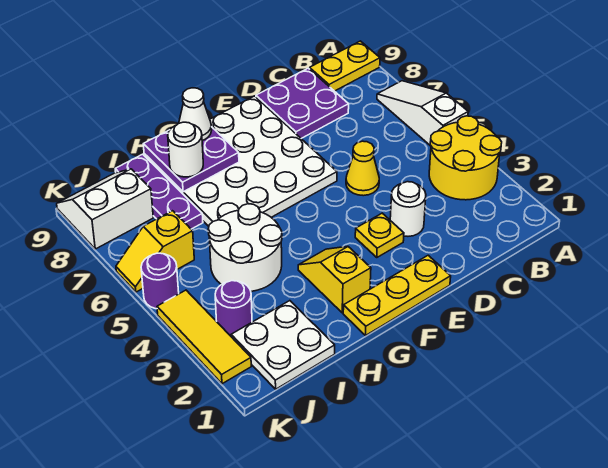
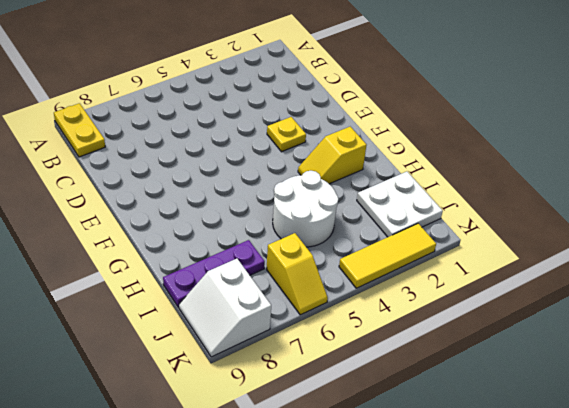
none -> yellow 2x2 round brick [429,116,502,200]
none -> white 1x3 slope [377,81,468,146]
none -> purple 2x2 plate [256,68,349,138]

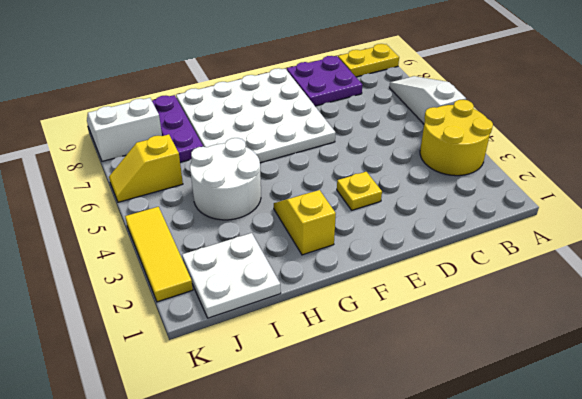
none -> white 1x1 round brick [390,182,426,236]
none -> yellow 1x1 cone [346,141,379,196]
none -> yellow 1x3 plate [343,255,451,336]

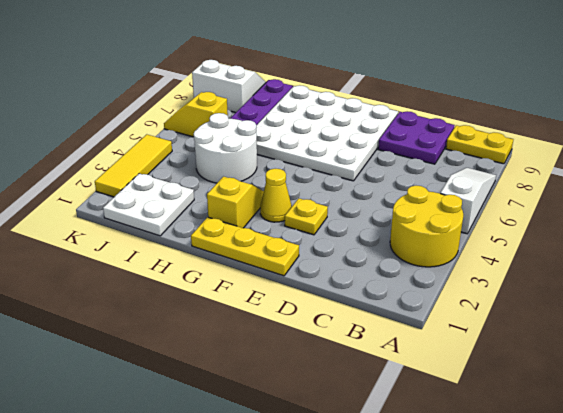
yellow 1x1 cone [260,169,292,222] -> yellow 1x1 cone moved to [346,141,379,196]
none -> white 1x1 round brick [390,182,426,236]
none -> purple 1x1 round brick [215,281,252,336]
none -> purple 1x1 round brick [141,253,179,309]

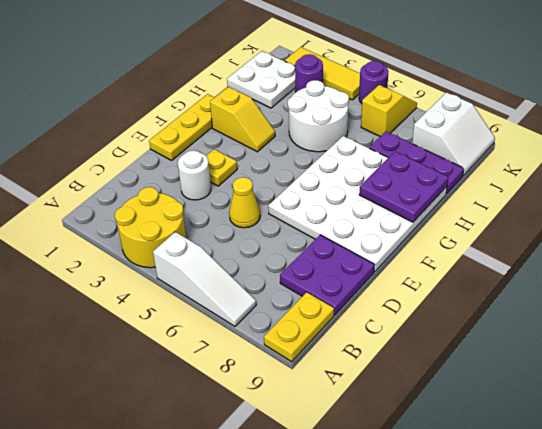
none -> white 1x1 cone [179,88,212,141]
none -> white 1x1 round brick [168,122,203,177]

